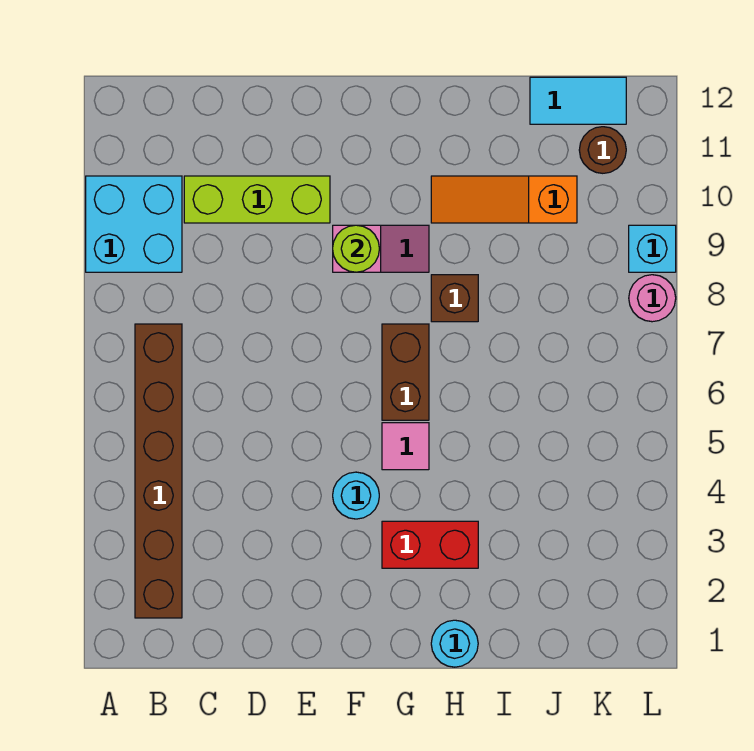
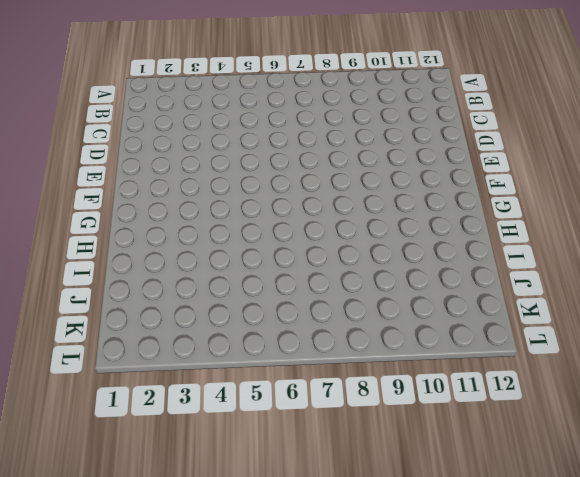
none -> cyan 2x2 brick [86,176,182,272]
none -> brown 1x6 brick [135,324,182,618]
none -> lime 1x3 brick [184,176,330,223]

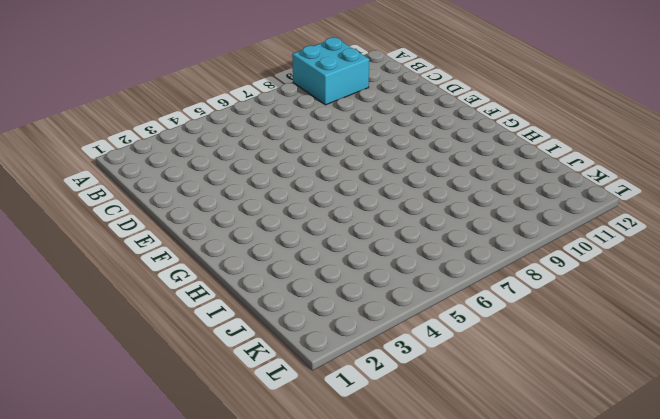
none -> brown 1x6 brick [135,324,182,618]
none -> lime 1x3 brick [184,176,330,223]
none -> cyan 1x1 round brick [333,472,379,519]

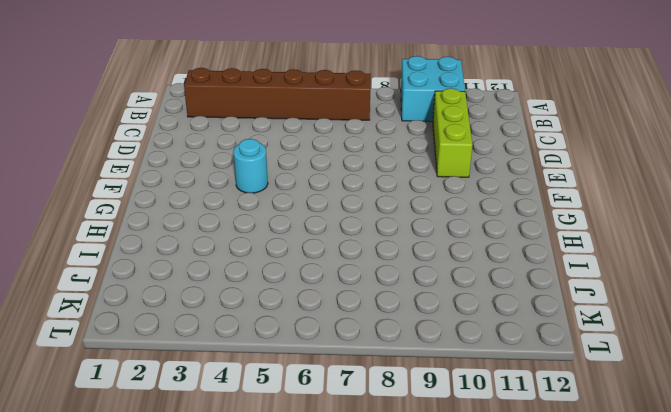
none -> pink 1x2 slope [333,225,429,272]
none -> red 1x2 brick [382,521,478,568]
none -> pink 1x1 tile [382,423,429,470]

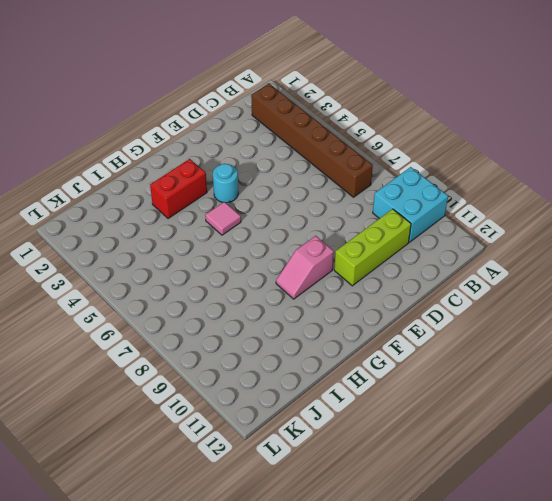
none -> brown 1x2 brick [382,324,429,420]
none -> cyan 1x1 round brick [431,620,478,667]
none -> brown 1x1 brick [431,275,478,322]

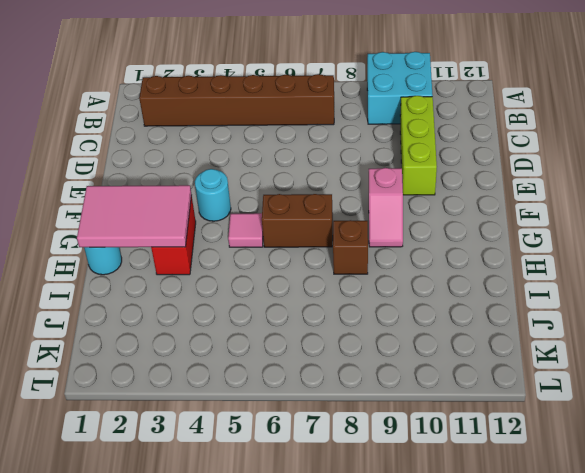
pink 2x3 tile [77,185,191,247] -> none
none -> orange 1x3 slope [431,176,577,223]
none -> cyan 1x2 tile [530,77,626,124]
none -> brown 1x1 round brick [579,127,626,173]

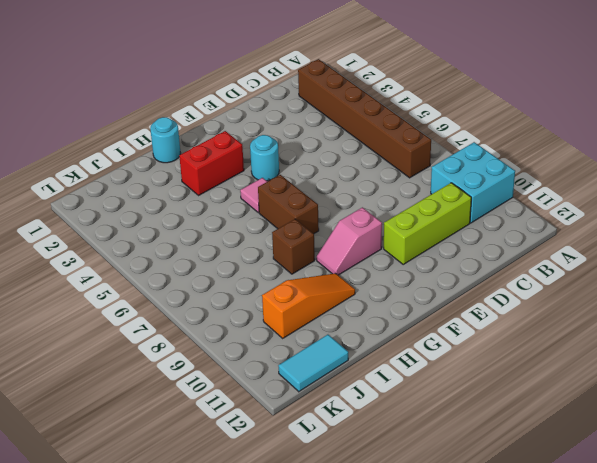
none -> brown 1x1 round brick [579,127,626,173]
none -> pink 1x1 round brick [629,275,676,322]
none -> cyan 1x1 brick [629,225,676,272]

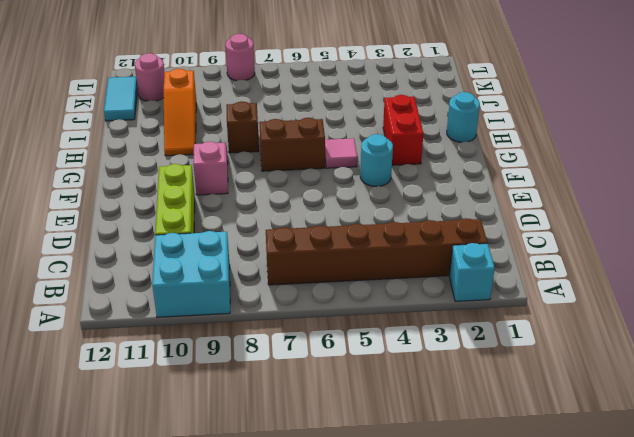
cyan 1x1 brick [449,243,495,301] -> cyan 1x1 brick moved to [629,225,676,272]
pink 1x1 round brick [135,53,164,101] -> brown 1x1 round brick [579,127,626,173]
none -> lime 1x1 round brick [333,225,379,272]

